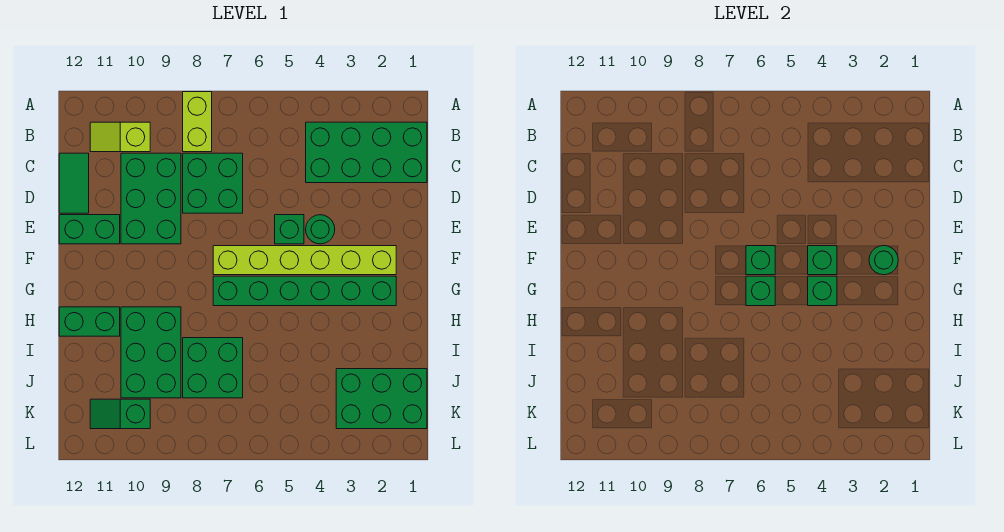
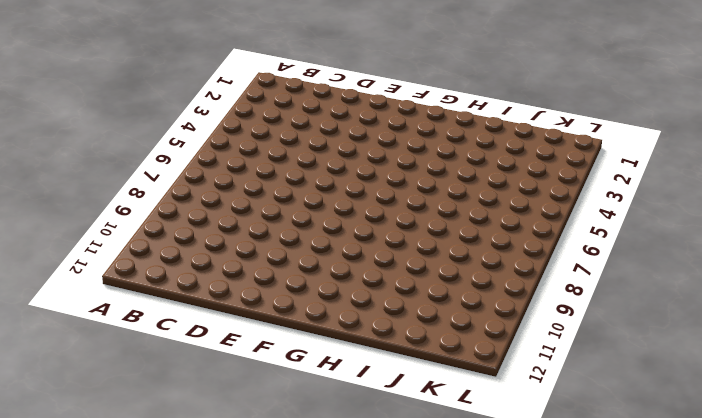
none -> lime 1x2 brick [183,92,212,152]
none -> green 2x4 brick [306,122,427,183]
none -> lime 1x2 slope [90,122,150,152]

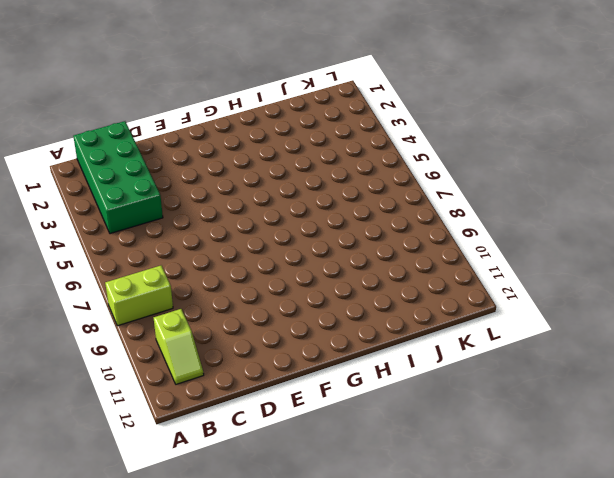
none -> green 2x2 brick [183,153,243,213]
none -> green 2x3 brick [121,153,181,244]
none -> green 1x2 tile [59,153,89,213]

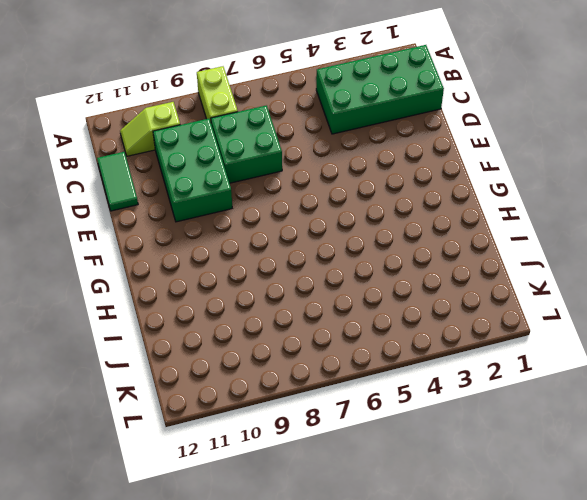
none -> green 1x1 round brick [306,215,335,244]
none -> green 1x1 brick [275,215,304,244]
none -> green 1x2 brick [59,215,120,244]

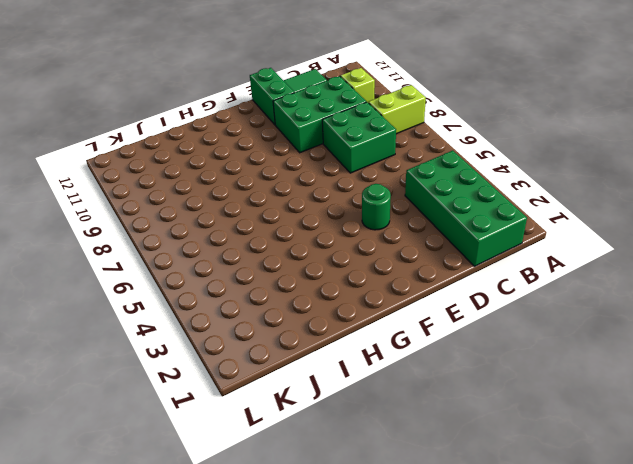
none -> green 1x1 brick [275,215,304,244]
none -> lime 1x6 brick [213,246,396,275]
none -> green 1x6 brick [213,276,396,306]

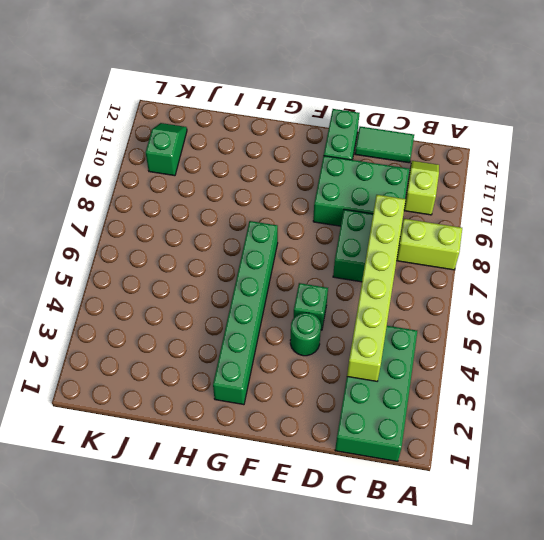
lime 1x6 brick [347,195,406,381] -> lime 1x6 brick moved to [213,246,396,275]
none -> green 2x3 brick [121,307,181,398]
none -> green 1x2 brick [59,307,120,336]
none -> green 2x2 brick [183,338,243,398]

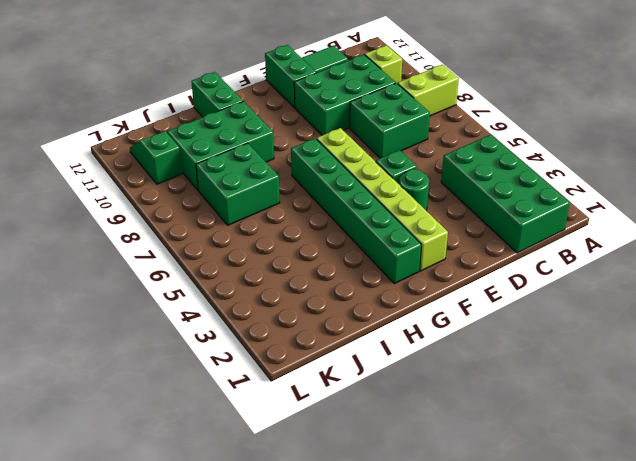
none -> green 2x3 brick [336,369,427,429]
none -> green 1x1 round brick [869,246,898,275]
none -> green 1x1 brick [808,246,837,275]

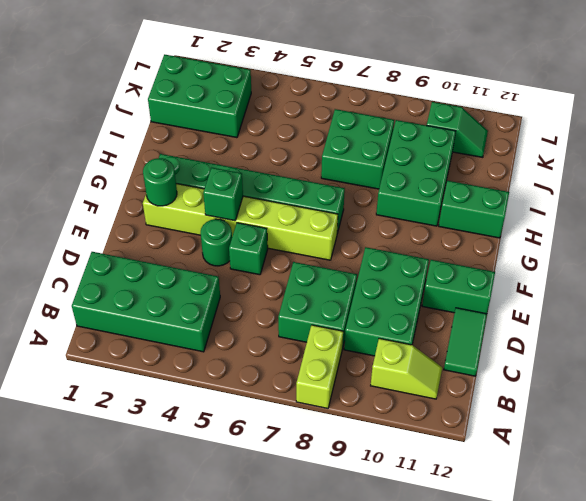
none -> green 1x1 brick [746,246,775,275]
none -> green 1x1 brick [808,276,837,306]
none -> green 1x1 brick [746,276,775,306]

